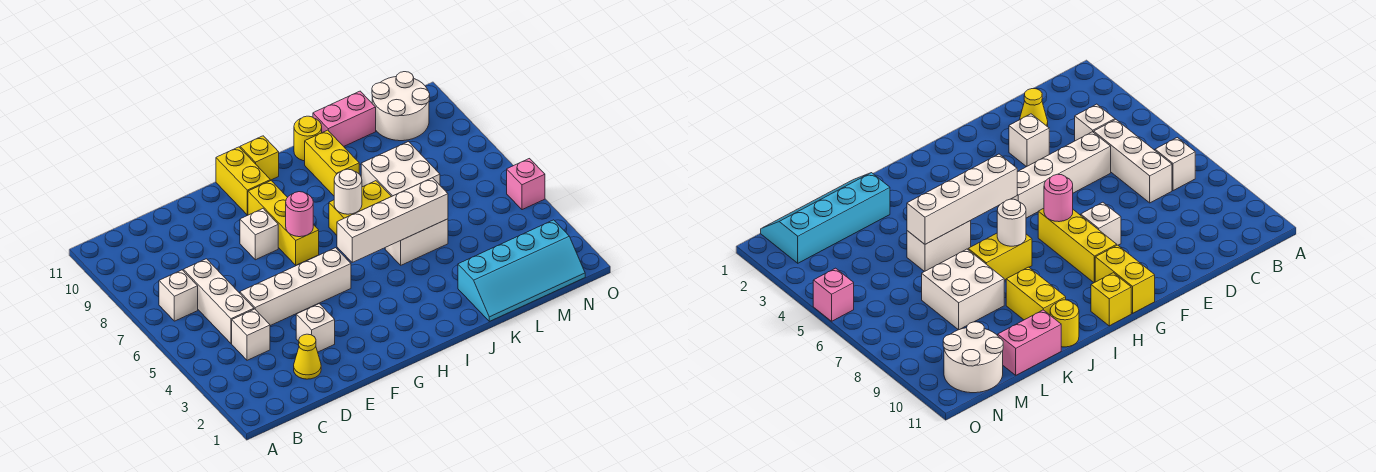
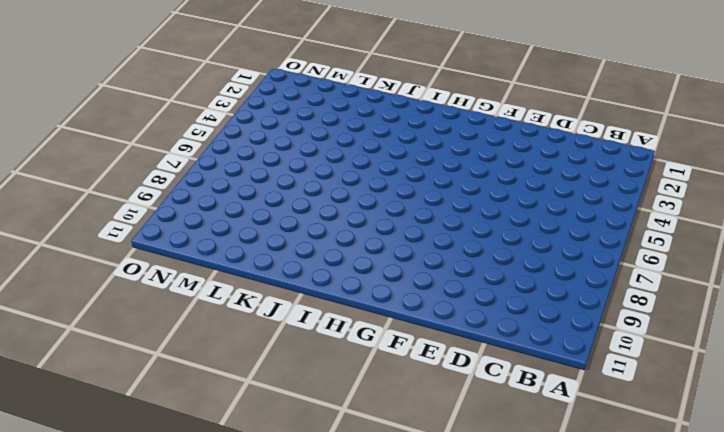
none -> white 1x1 brick [159,270,198,321]
none -> white 1x1 brick [232,309,270,360]
none -> white 1x3 brick [183,259,254,344]

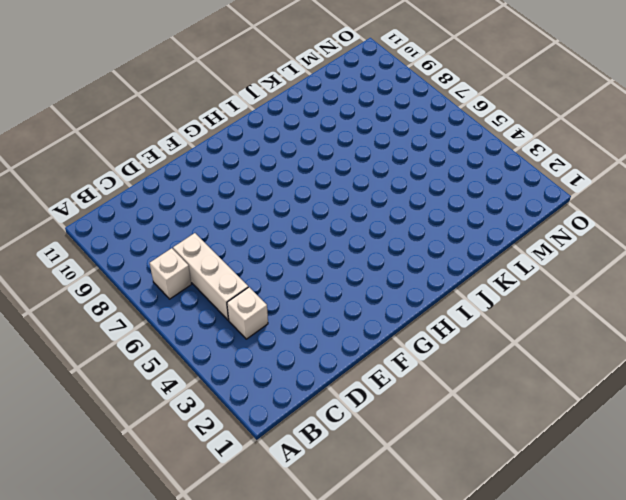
none -> yellow 1x1 cone [294,334,321,379]
none -> white 1x4 brick [240,248,351,326]
none -> white 1x1 brick [296,304,335,352]

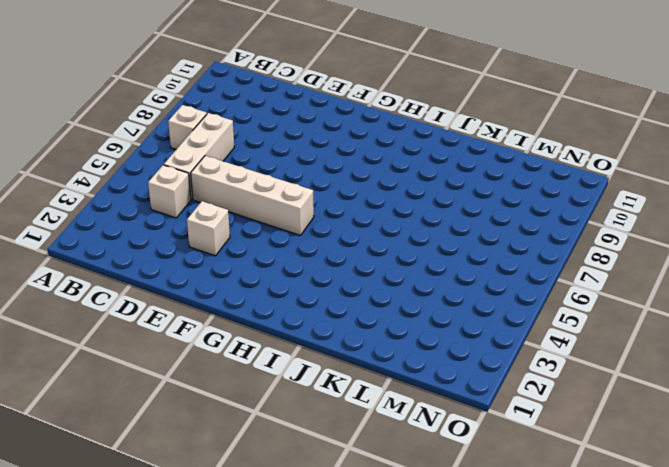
none -> yellow 1x1 cone [294,334,321,379]
none -> white 1x1 brick [240,209,278,260]
none -> yellow 1x3 brick [248,181,319,265]

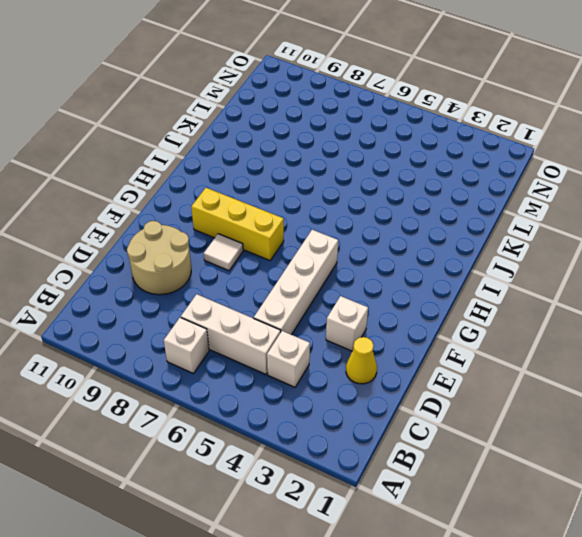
tan 2x2 round brick [127,221,191,295] -> none
white 1x1 tile [204,234,243,271] -> white 1x1 brick [240,209,278,260]
none -> yellow 1x2 brick [216,147,271,215]
none -> yellow 1x1 brick [240,136,279,180]
none -> yellow 1x2 brick [329,181,392,235]

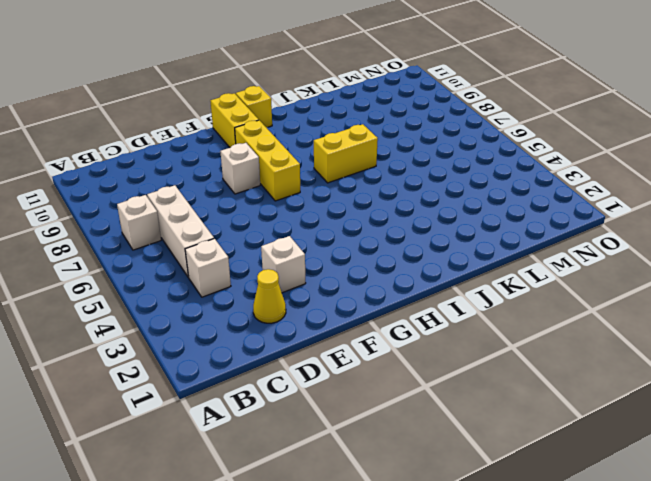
none -> white 1x4 brick [240,248,351,326]
none -> white 1x2 brick [385,219,448,265]
none -> yellow 1x2 brick [305,130,359,196]

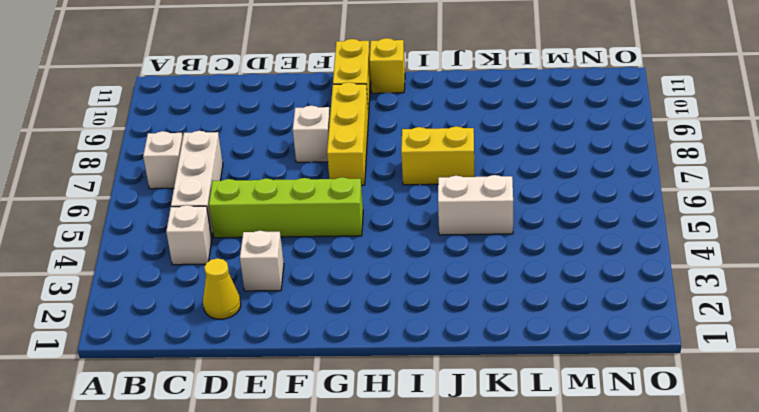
lime 1x4 brick [209,177,363,238] -> white 1x4 brick [240,248,351,326]
none -> yellow 1x2 brick [305,130,359,196]
none -> yellow 1x1 round brick [294,116,322,161]
none -> cyan 2x4 slope [458,220,585,321]

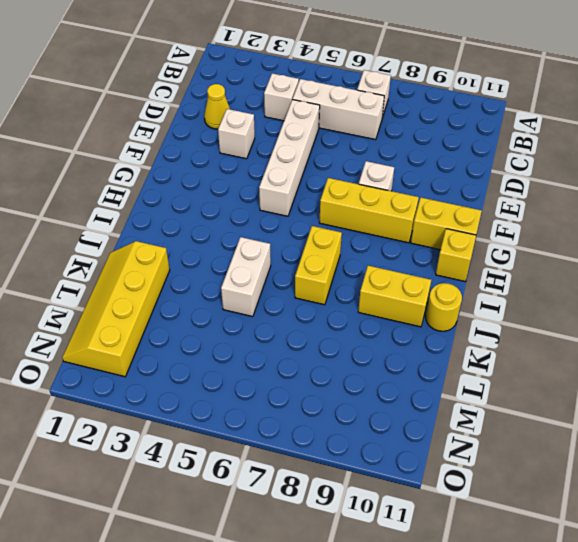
yellow 2x4 slope [62,241,170,377] -> cyan 2x4 slope [458,220,585,321]
none -> white 2x2 brick [361,142,440,196]
none -> pink 1x2 brick [313,91,376,146]
none -> white 2x2 round brick [372,72,430,141]

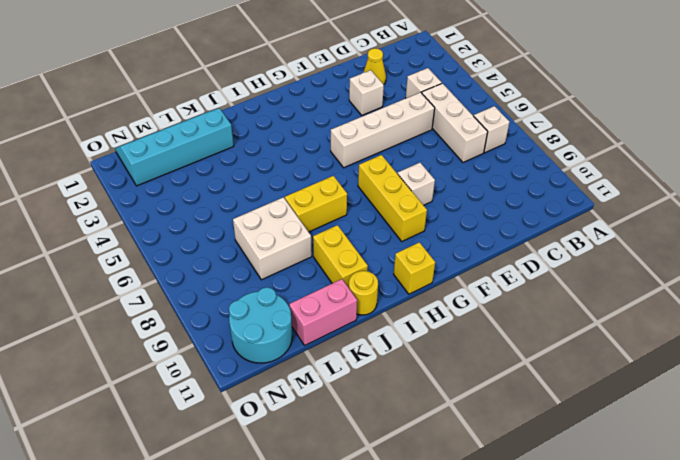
cyan 2x2 round brick [229,287,292,363] -> white 2x2 round brick [372,72,430,141]
none -> yellow 1x2 brick [216,147,271,215]
none -> white 1x2 brick [385,219,448,265]
none -> pink 1x1 brick [507,159,545,210]

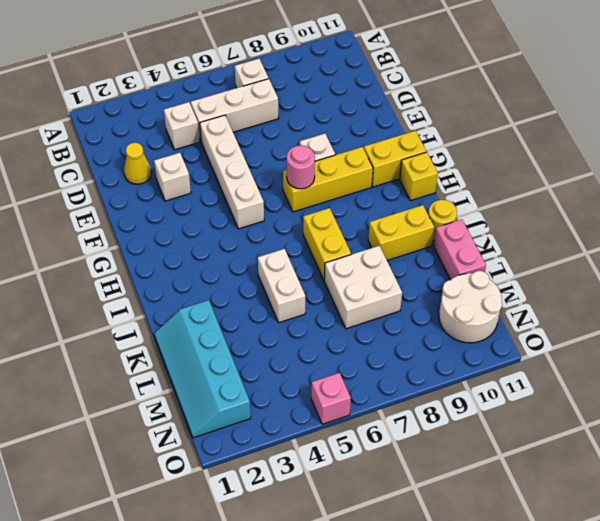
none -> white 1x4 brick [337,178,448,262]
none -> white 1x1 round brick [334,169,362,214]

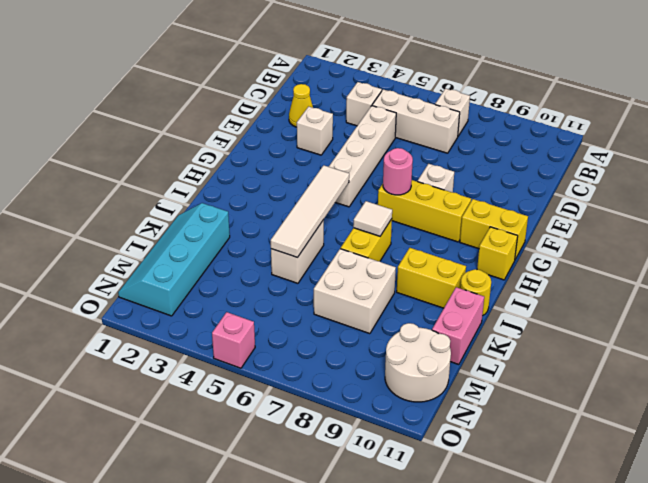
white 1x4 tile [271,165,349,258] -> white 1x4 brick [337,178,448,262]
white 1x1 tile [353,201,392,236] -> white 1x1 round brick [334,169,362,214]

